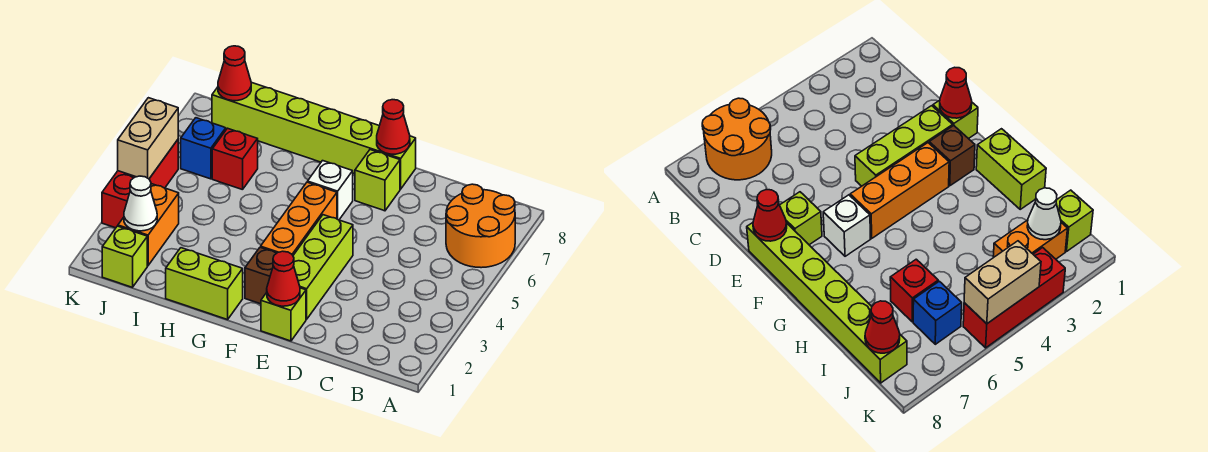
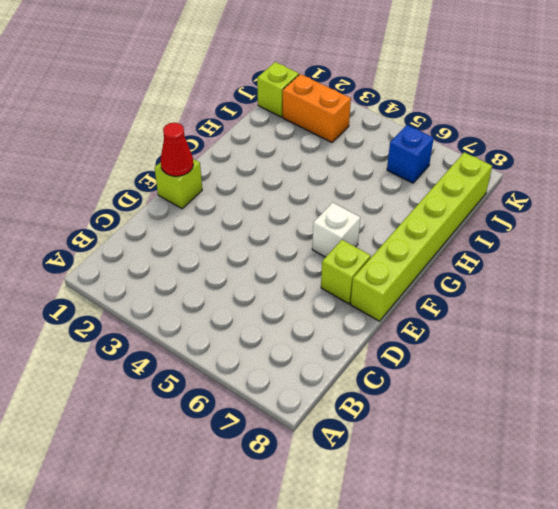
none -> orange 2x2 round brick [446,184,515,268]
none -> lime 1x3 brick [293,215,353,319]
none -> brown 1x1 brick [245,247,276,304]

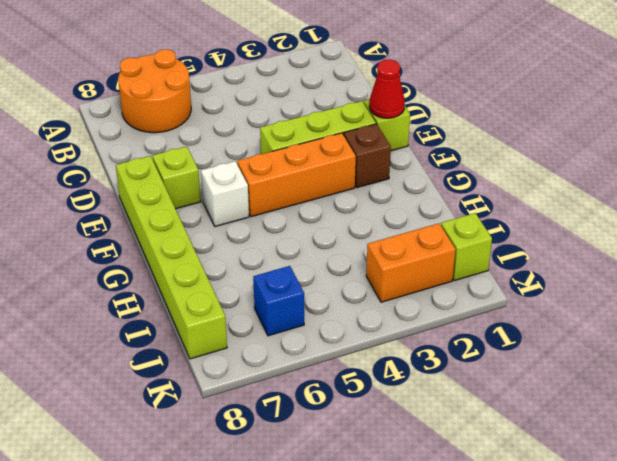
none -> lime 1x2 brick [166,248,243,320]
none -> red 1x1 brick [212,128,258,190]
none -> red 1x3 brick [102,140,178,228]

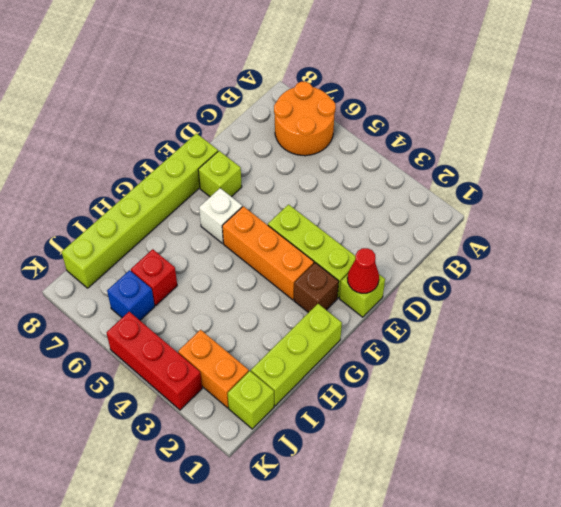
lime 1x3 brick [251,304,342,406] -> lime 1x2 brick [166,248,243,320]
none -> red 1x1 cone [377,100,410,154]
none -> white 1x1 cone [124,176,157,231]
none -> red 1x1 cone [218,46,251,101]

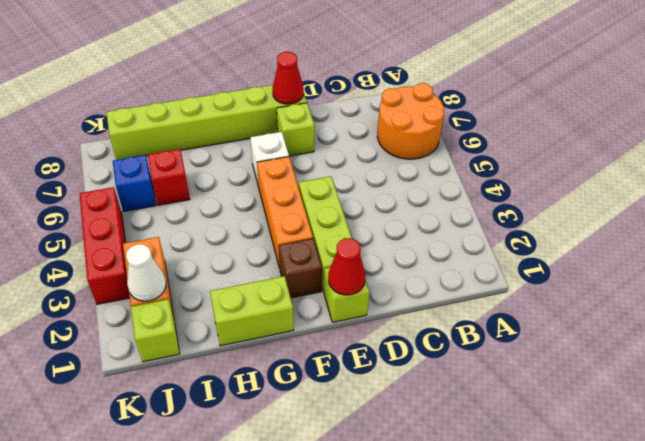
none -> red 1x1 cone [218,46,251,101]
none -> tan 1x2 brick [118,98,178,179]

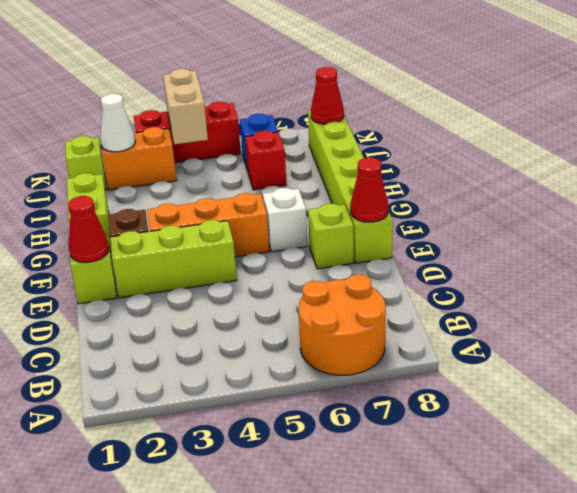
tan 1x2 brick [163,69,208,144] -> tan 1x2 brick turned to [118,98,178,179]

